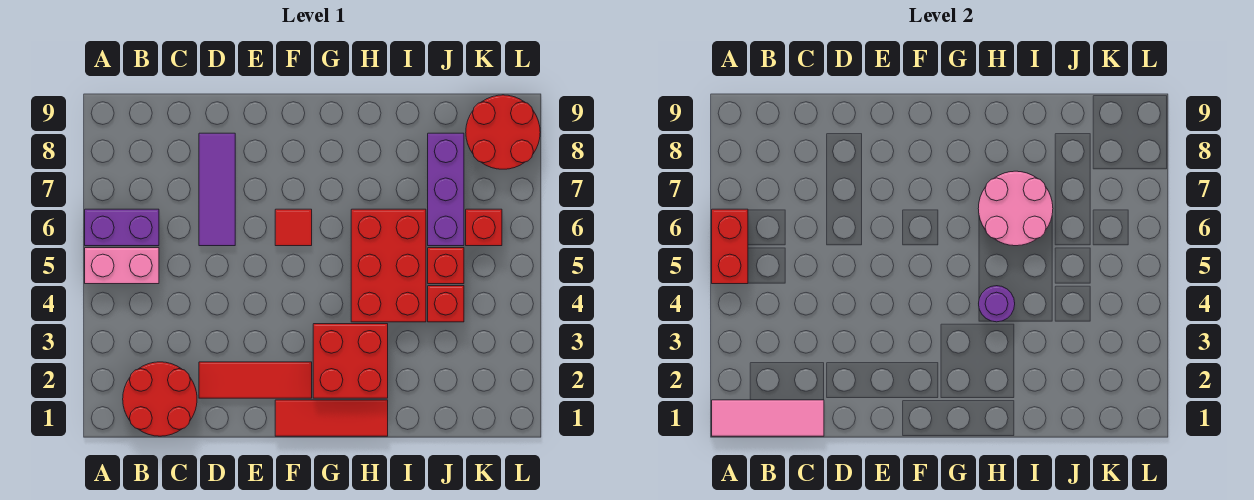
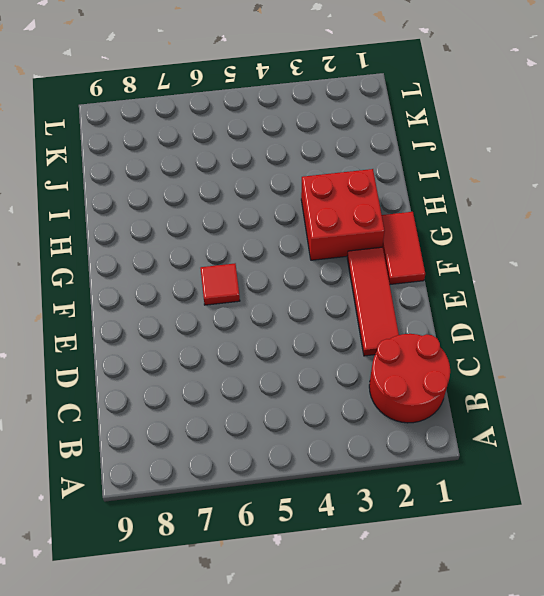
red 1x2 tile [382,212,425,284] -> red 1x3 tile [275,400,388,436]
none -> pink 1x2 brick [85,248,159,284]
none -> purple 1x2 brick [85,209,159,246]
none -> purple 1x3 tile [199,133,235,246]

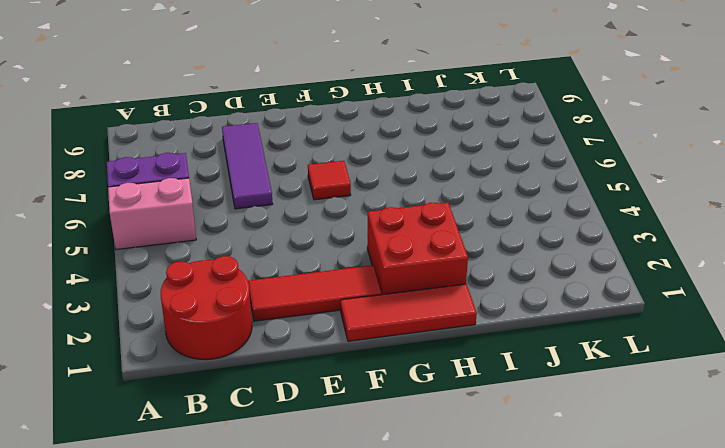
none -> red 2x3 brick [351,209,426,322]
none -> red 1x1 brick [428,286,464,322]
none -> red 1x1 brick [428,248,464,284]

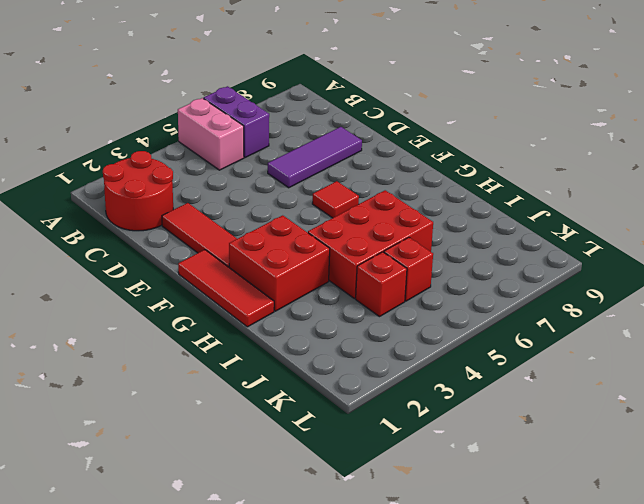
none -> purple 1x3 brick [428,133,464,246]
none -> red 1x1 brick [466,209,502,246]
none -> red 2x2 round brick [466,95,540,169]

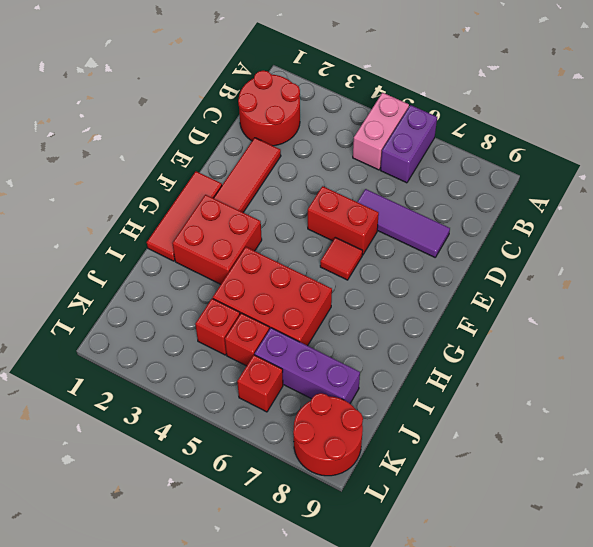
red 1x2 brick [308,186,379,255] -> red 1x2 brick moved to [712,209,748,284]
none -> pink 1x3 tile [712,400,824,436]
none -> purple 1x1 round brick [979,286,1015,322]
none -> pink 2x2 round brick [978,171,1053,246]

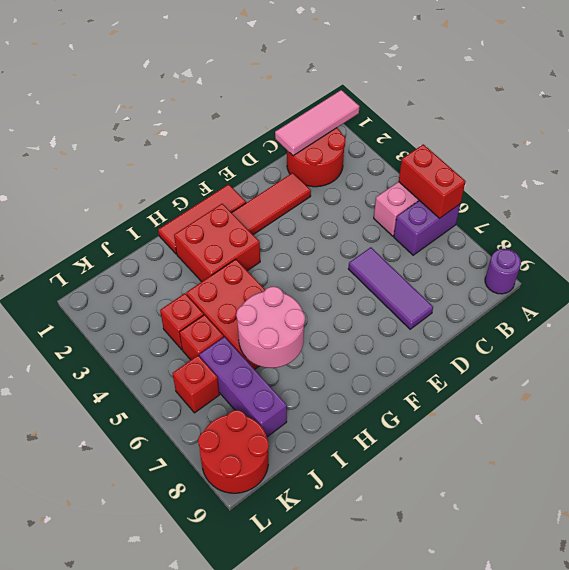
purple 1x1 round brick [485,249,521,294] -> purple 1x1 round brick moved to [979,286,1015,322]
none -> red 1x1 tile [275,209,312,246]

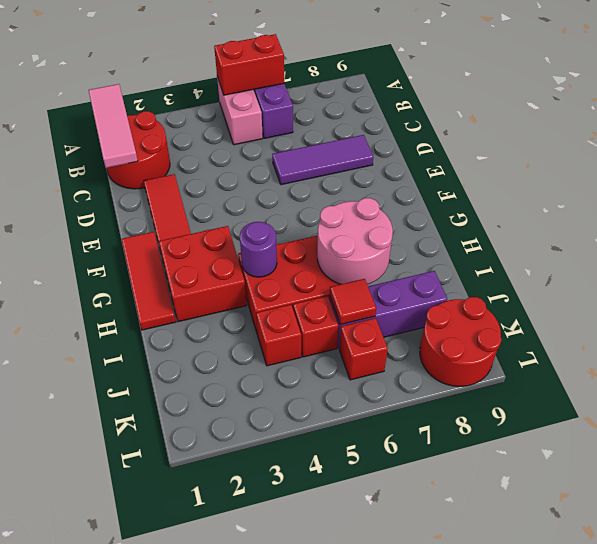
red 1x1 tile [330,279,376,325] -> red 1x1 tile moved to [275,209,312,246]

